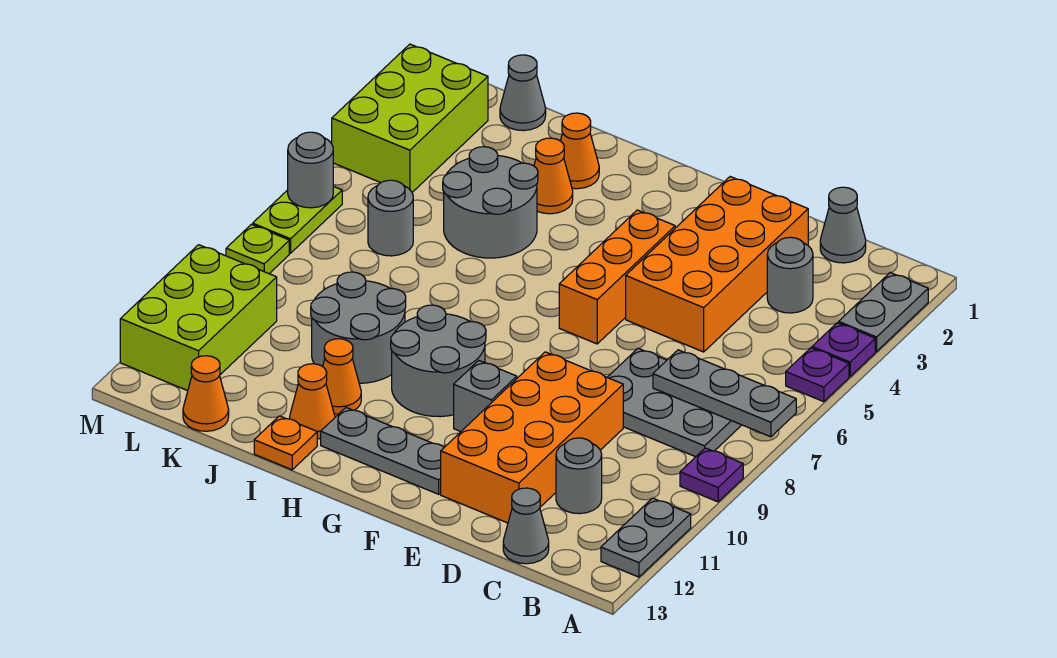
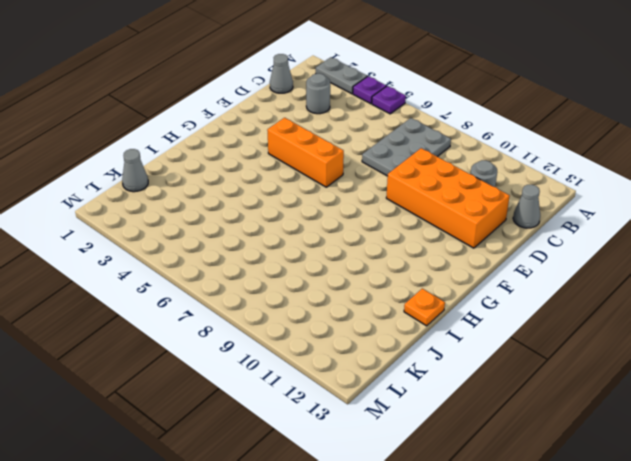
none -> purple 1x1 plate [680,448,743,502]
none -> grey 1x2 plate [601,498,691,577]
none -> orange 2x4 brick [626,177,808,352]
none -> grey 1x1 brick [454,361,517,432]

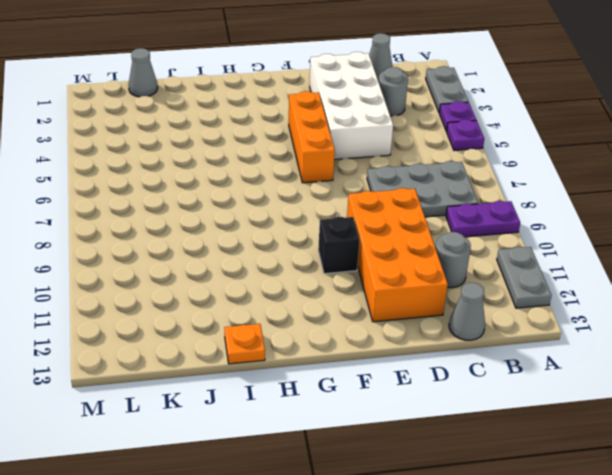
purple 1x2 plate [446,201,520,237] -> purple 1x1 plate [680,448,743,502]
white 2x4 brick [310,52,393,160] -> orange 2x4 brick [626,177,808,352]
black 1x1 brick [318,217,360,274] -> grey 1x1 brick [454,361,517,432]
none -> grey 1x3 plate [321,408,444,494]
none -> grey 2x2 round brick [391,305,486,417]
none -> orange 1x1 cone [561,113,599,189]
none -> orange 1x1 cone [534,138,573,214]

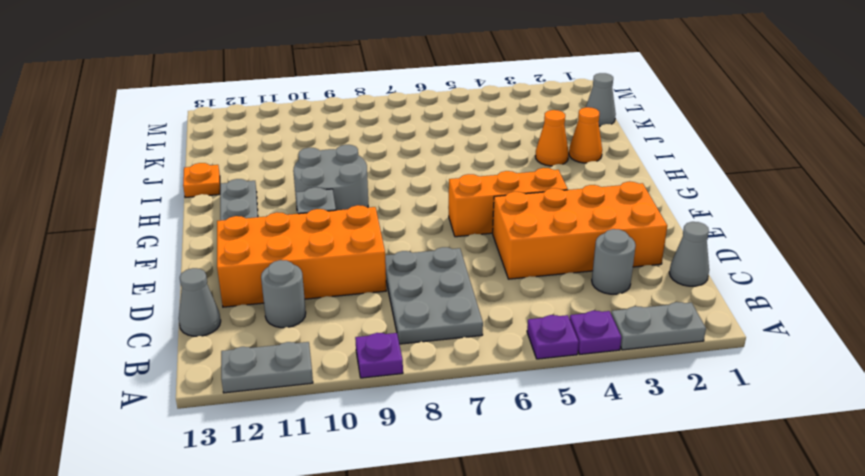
none -> grey 2x2 round brick [443,147,538,258]
none -> grey 2x2 round brick [311,272,406,383]
none -> orange 1x1 cone [323,339,361,414]
none -> orange 1x1 cone [289,364,335,439]

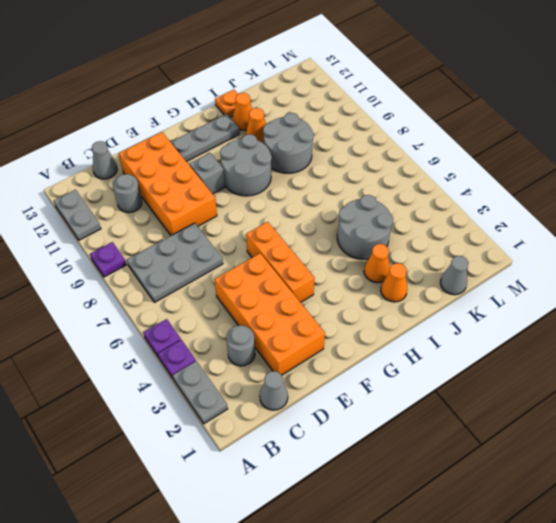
none -> grey 1x1 round brick [368,180,413,256]
none -> orange 1x1 cone [183,356,229,431]
none -> lime 2x3 brick [332,44,488,192]
none -> lime 2x3 brick [120,245,277,391]

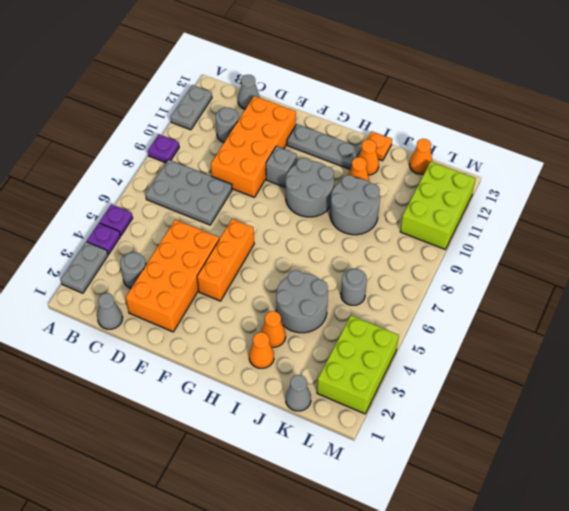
none -> lime 1x2 plate [253,186,342,253]
none -> lime 1x1 plate [226,224,289,274]
none -> grey 1x3 plate [653,350,796,437]
none -> grey 1x1 round brick [288,132,333,208]

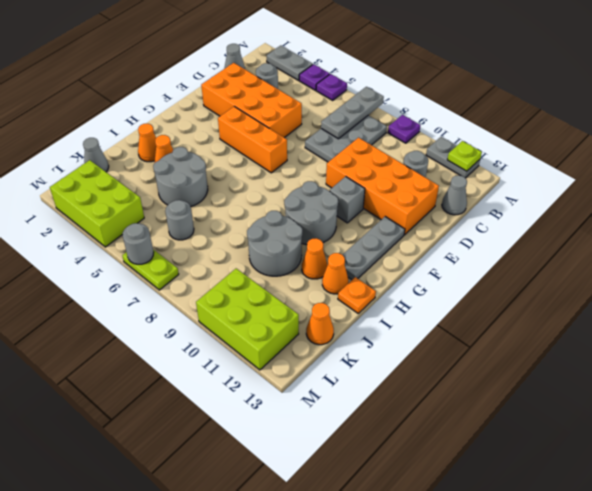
lime 1x1 plate [447,141,482,171] -> lime 1x1 plate moved to [226,224,289,274]

